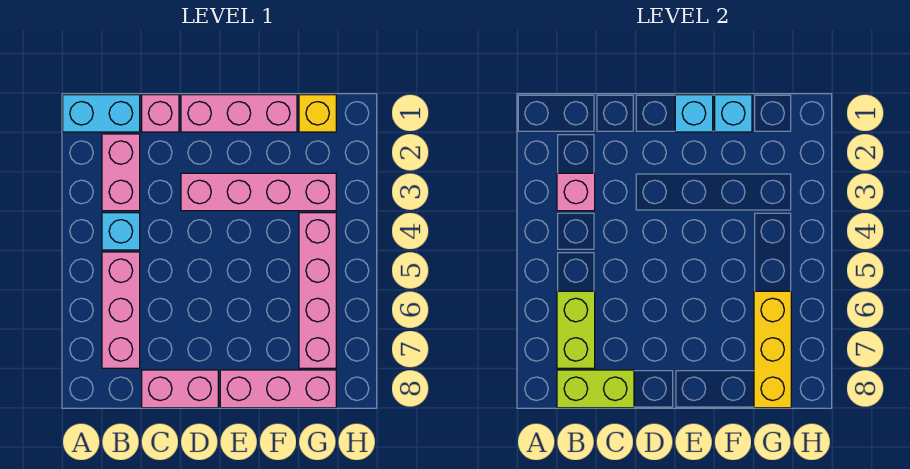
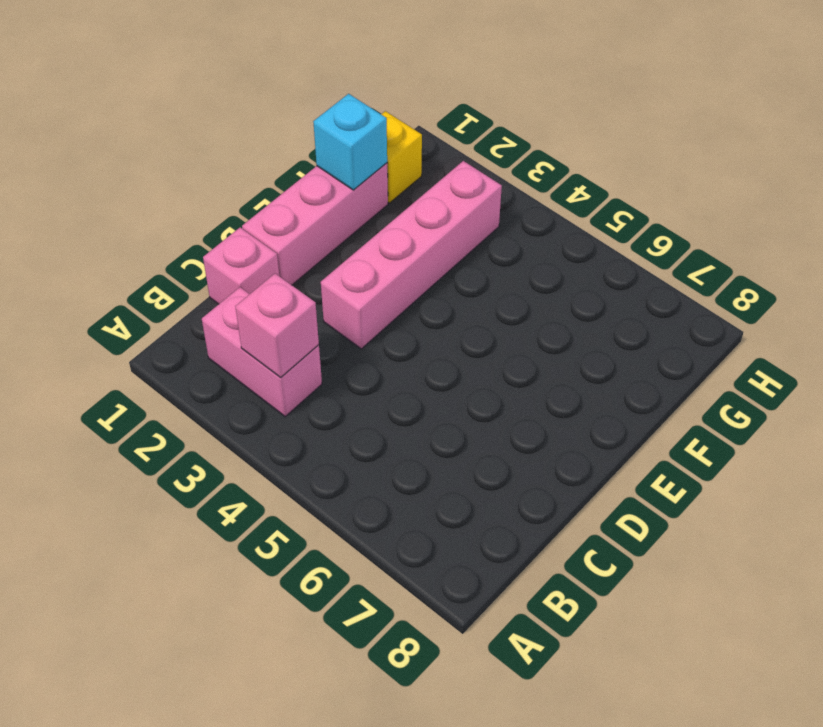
none -> cyan 1x2 brick [63,95,140,132]
none -> cyan 1x1 brick [102,213,140,250]
none -> pink 1x3 brick [102,252,140,368]

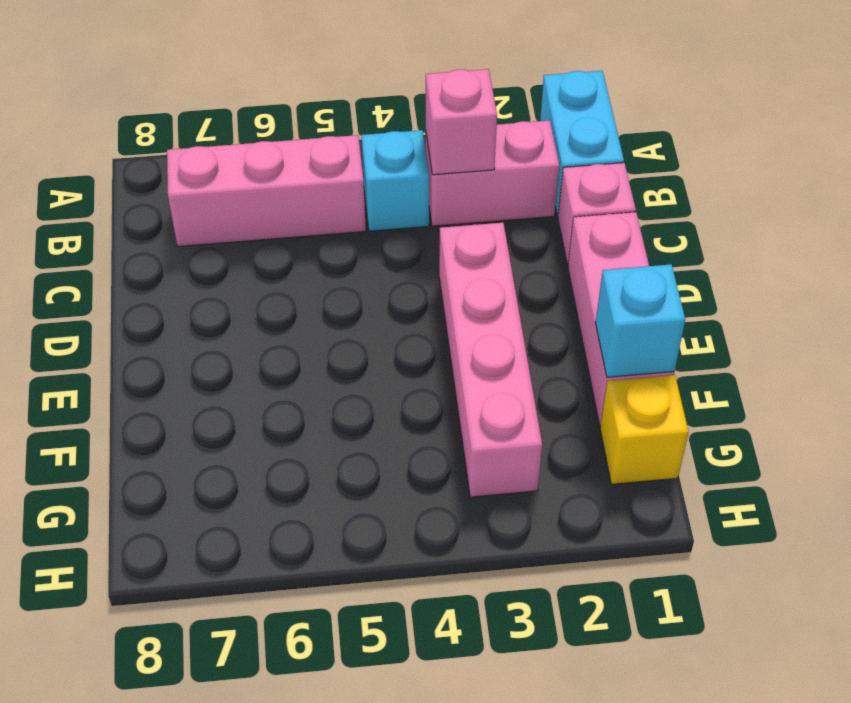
none -> pink 1x2 brick [142,370,218,408]
none -> pink 1x3 brick [220,370,336,408]
none -> pink 1x4 brick [299,213,336,368]

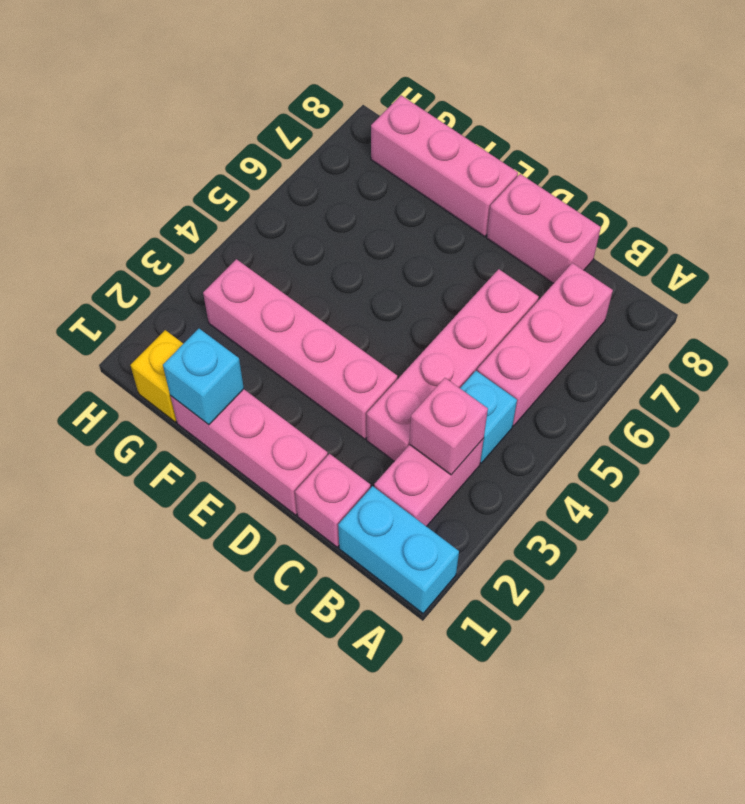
pink 1x4 brick [367,269,539,461] -> pink 1x4 brick moved to [299,213,336,368]
none -> lime 1x2 brick [557,291,595,368]
none -> lime 1x2 brick [557,370,634,408]
none -> cyan 1x1 brick [675,95,713,132]

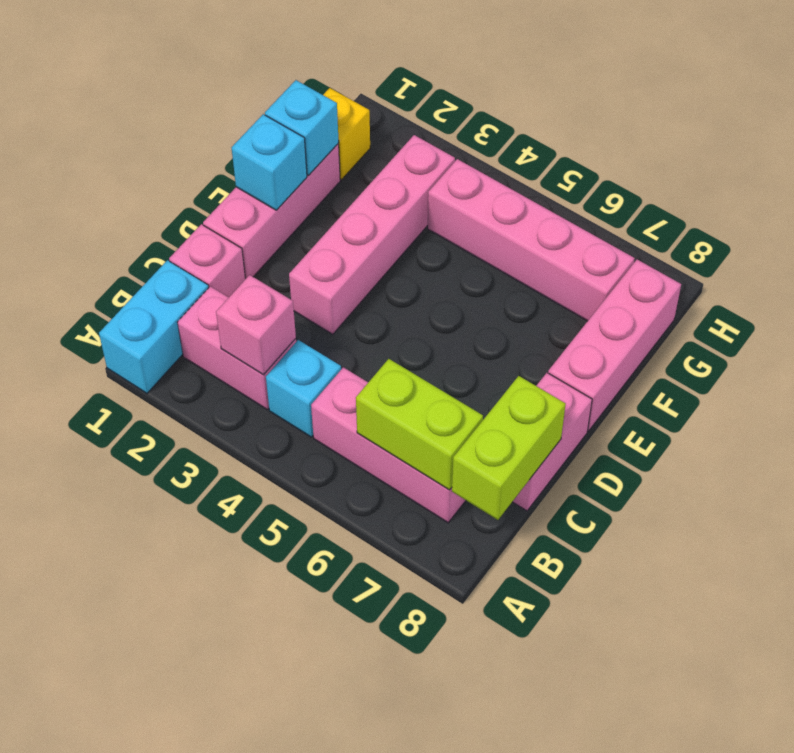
none -> yellow 1x3 brick [754,291,791,408]

